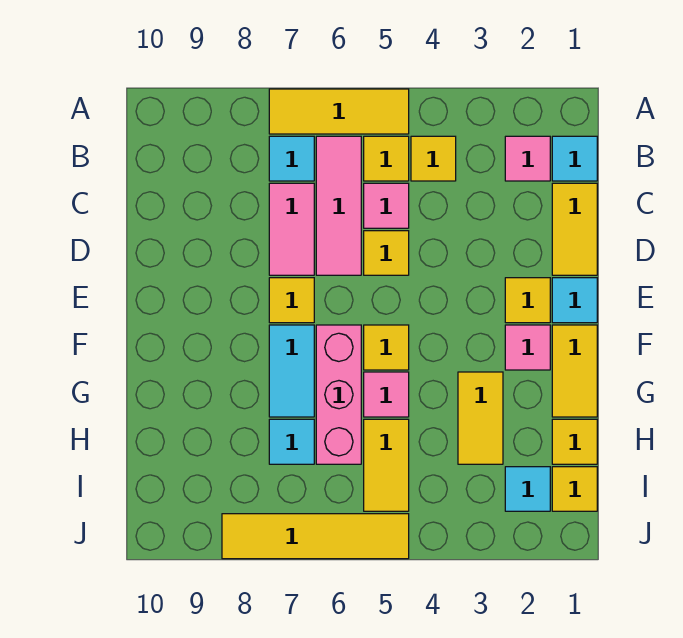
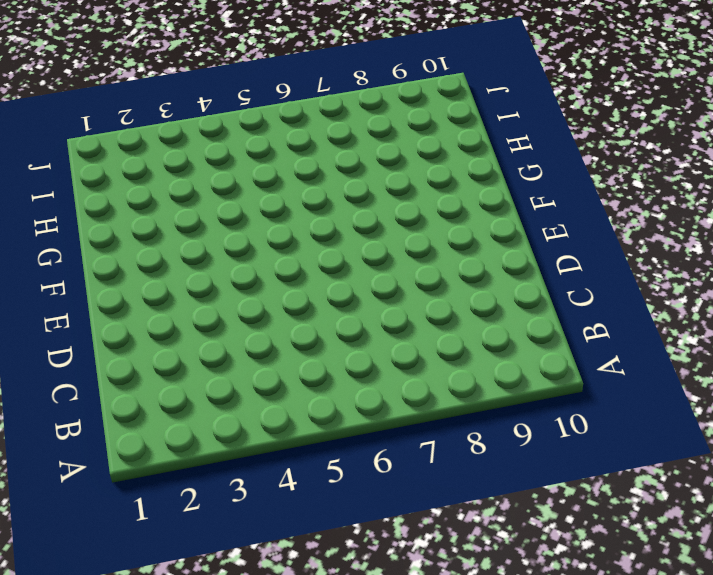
none -> yellow 1x3 tile [269,89,409,134]
none -> cyan 1x1 tile [552,136,597,181]
none -> pink 1x1 tile [505,136,550,181]

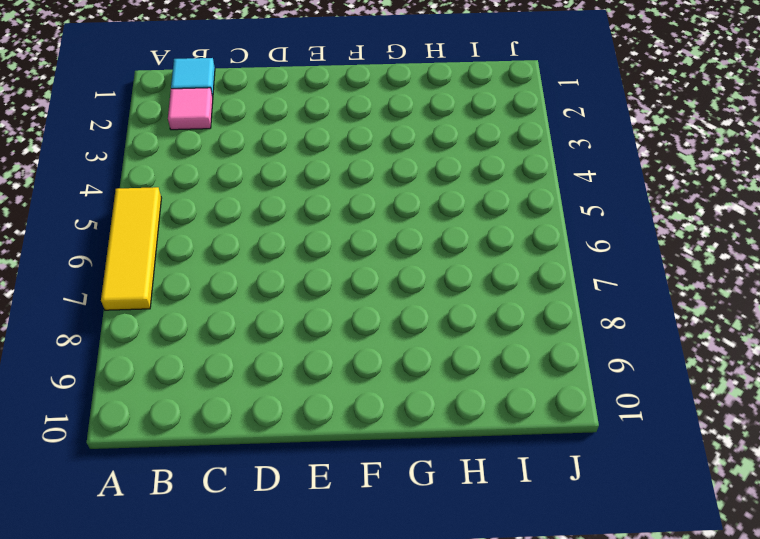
none -> yellow 1x1 tile [411,136,456,181]
none -> yellow 1x1 tile [364,136,409,181]
none -> pink 1x3 tile [316,136,361,275]

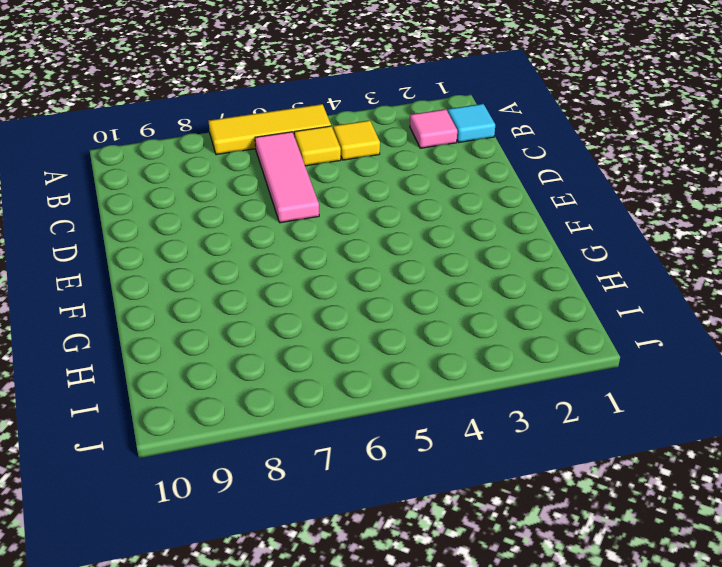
none -> cyan 1x1 tile [269,136,314,181]
none -> yellow 1x2 tile [552,183,597,275]
none -> pink 1x1 tile [364,183,409,228]

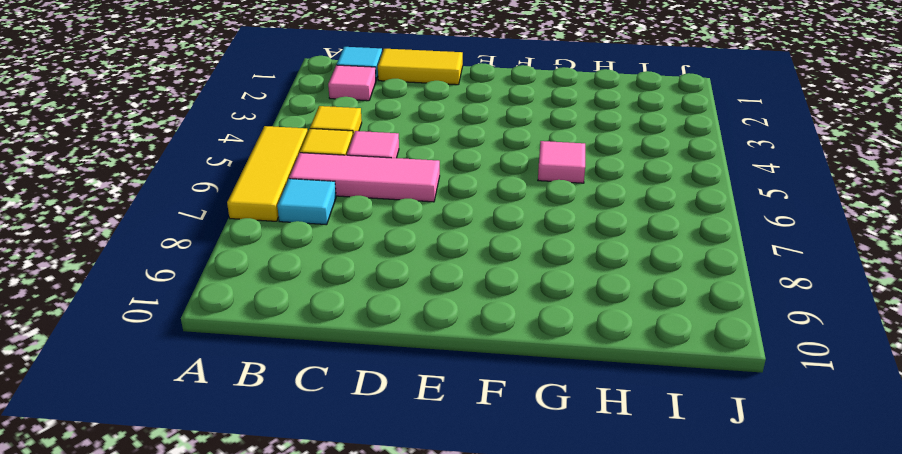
none -> pink 1x2 tile [269,183,314,275]
none -> yellow 1x1 tile [364,231,409,275]
none -> cyan 1x1 tile [552,278,597,323]

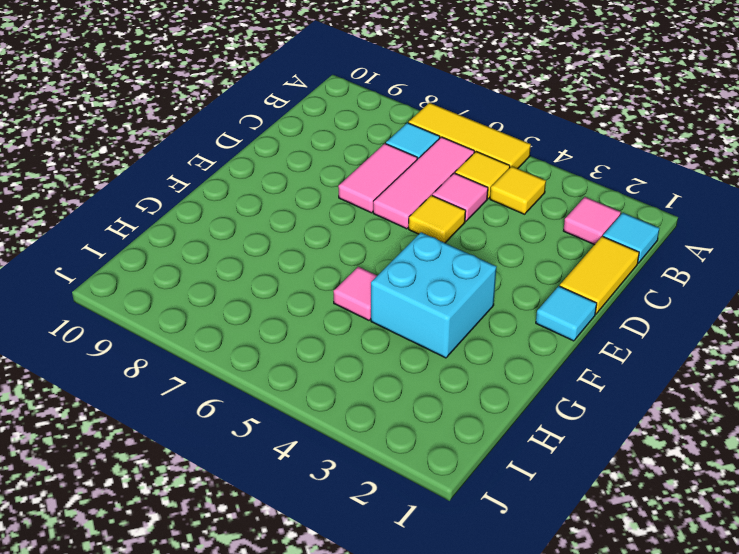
cyan 2x2 brick [371,232,496,358] -> yellow 1x2 tile [458,372,503,464]
none -> yellow 1x1 tile [505,278,550,323]
none -> yellow 1x1 tile [269,278,314,323]
none -> yellow 1x2 tile [552,325,597,417]

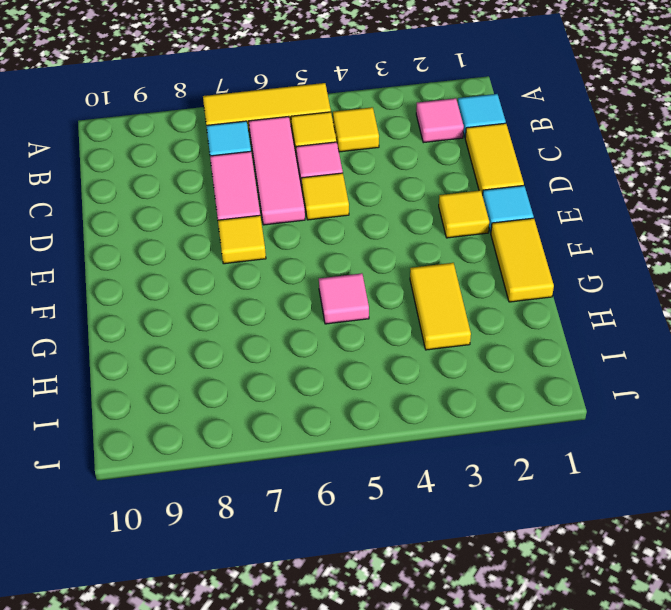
none -> pink 1x1 tile [505,325,550,370]
none -> yellow 1x1 tile [364,325,409,370]
none -> pink 1x3 brick [316,325,361,464]

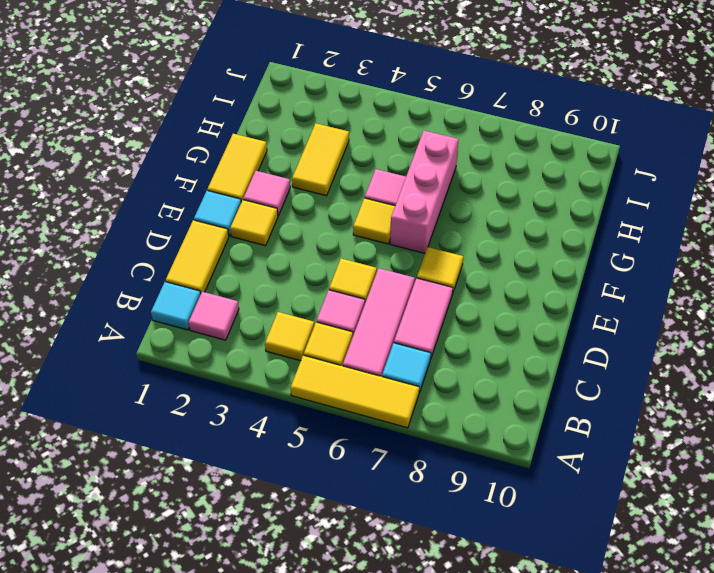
none -> cyan 1x2 tile [269,325,314,417]
none -> yellow 1x1 tile [552,419,597,464]
none -> yellow 1x2 tile [364,419,409,511]

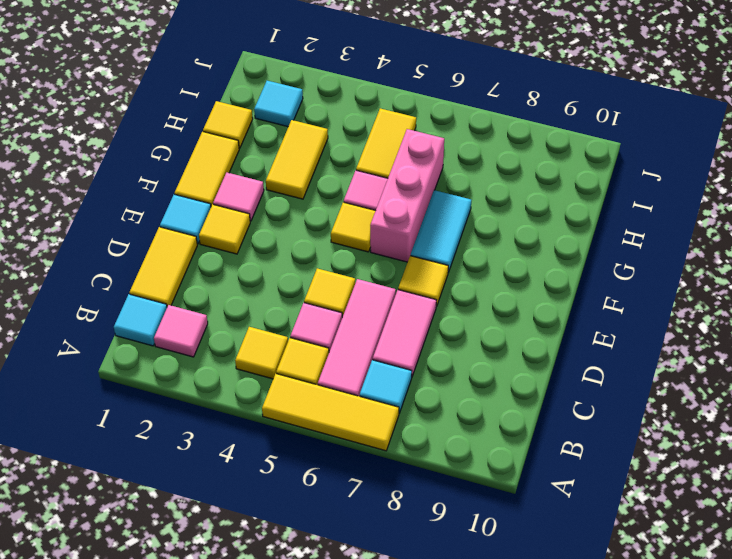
none -> cyan 1x1 tile [269,419,314,464]
none -> yellow 1x1 tile [552,467,597,511]
none -> yellow 1x4 tile [222,514,409,559]

